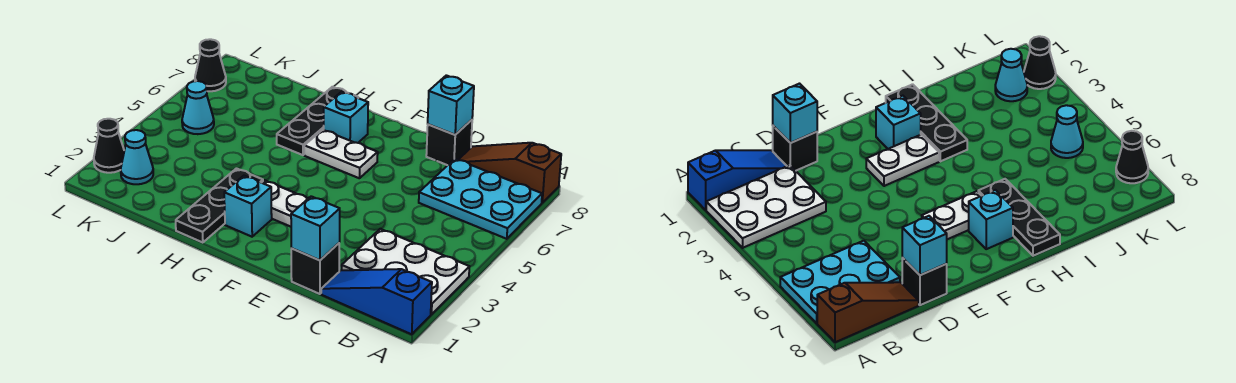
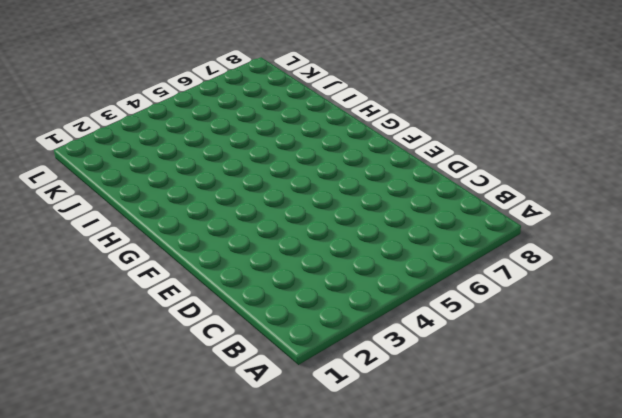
none -> blue 1x3 slope [321,269,432,334]
none -> white 2x3 plate [342,229,469,315]
none -> cyan 2x3 plate [419,159,542,239]

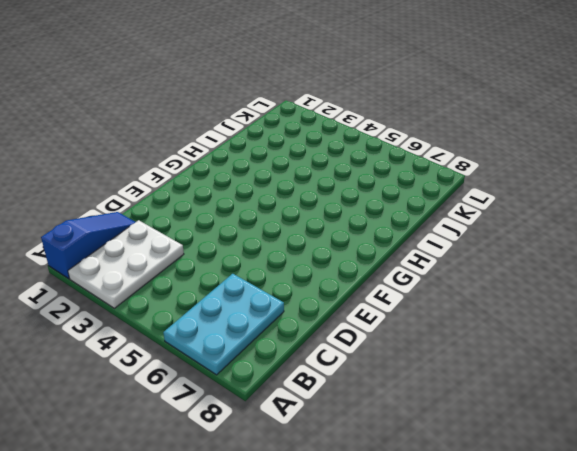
none -> brown 1x3 slope [459,143,561,203]
none -> black 1x1 brick [291,243,339,294]
none -> black 1x1 brick [426,120,472,165]

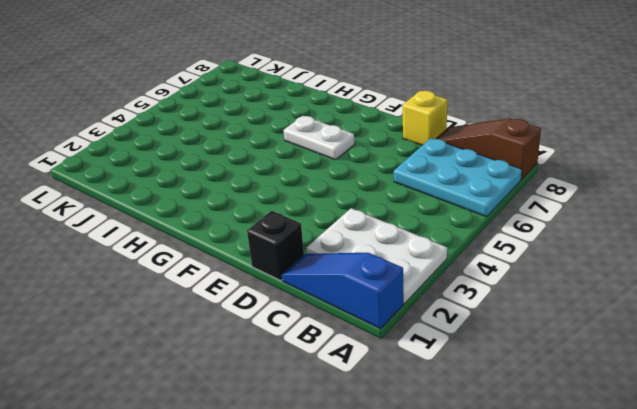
yellow 1x1 brick [403,91,447,145] -> black 1x1 brick [426,120,472,165]
none -> white 1x2 plate [262,180,308,227]
none -> cyan 1x1 brick [224,176,272,237]
none -> cyan 1x1 brick [324,92,368,143]

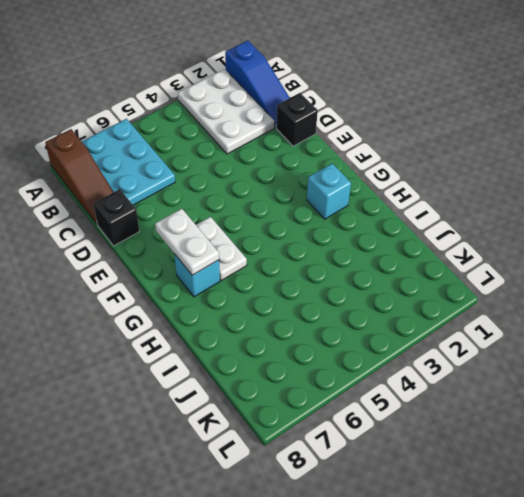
white 1x2 plate [155,209,219,275] -> white 1x2 plate moved to [262,180,308,227]
none -> black 1x3 plate [176,169,263,243]
none -> black 1x3 plate [277,87,358,155]
none -> cyan 1x1 cone [121,130,153,184]

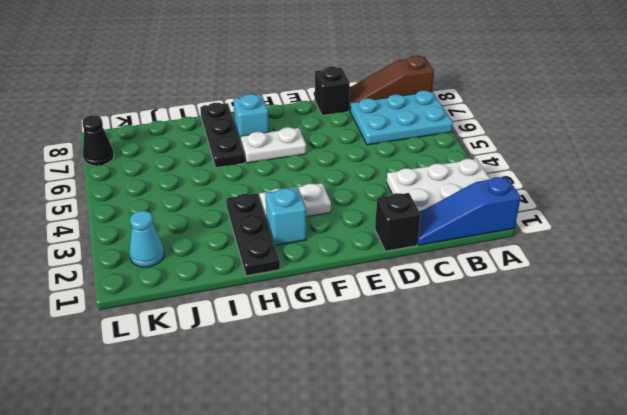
none -> cyan 1x1 cone [182,81,214,134]
none -> black 1x1 cone [94,119,124,173]
none -> cyan 1x1 brick [291,196,340,260]

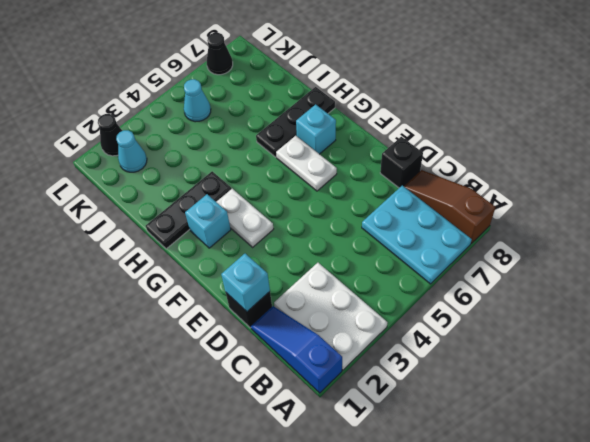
none -> cyan 1x1 brick [428,75,474,135]

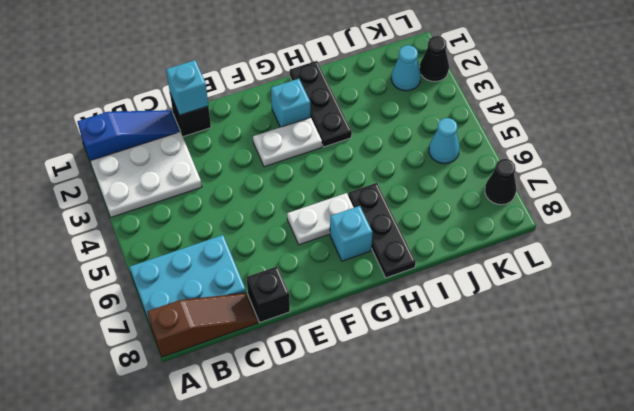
none -> cyan 1x1 brick [428,75,474,135]

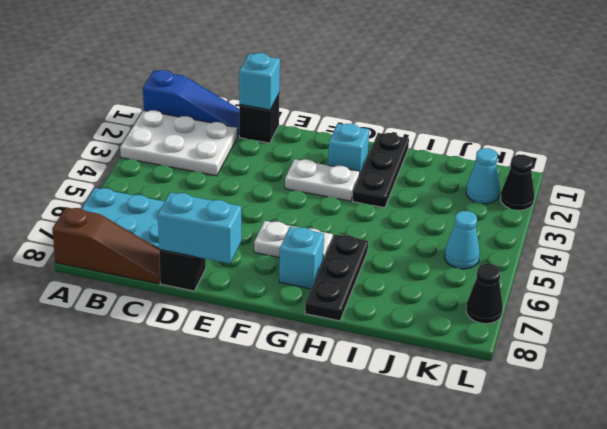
cyan 1x2 brick [158,192,241,264] -> cyan 1x1 brick [428,75,474,135]

